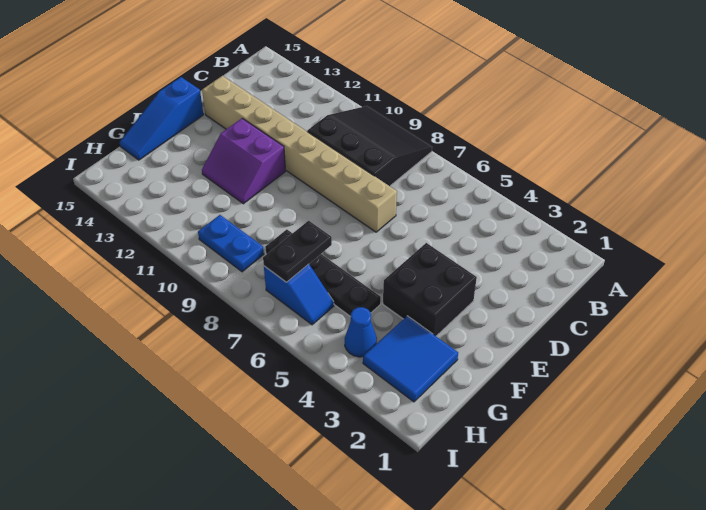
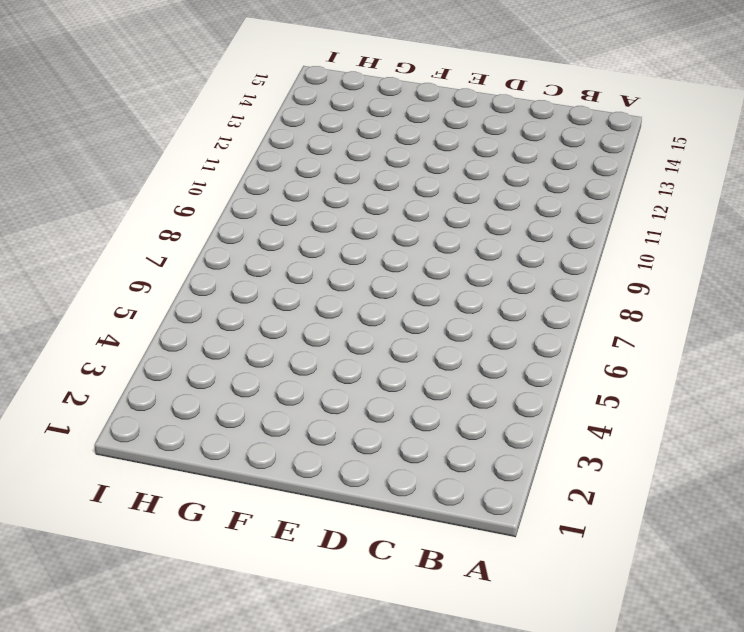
none -> black 3x3 slope [307,106,432,186]
none -> tan 1x8 brick [202,76,397,232]

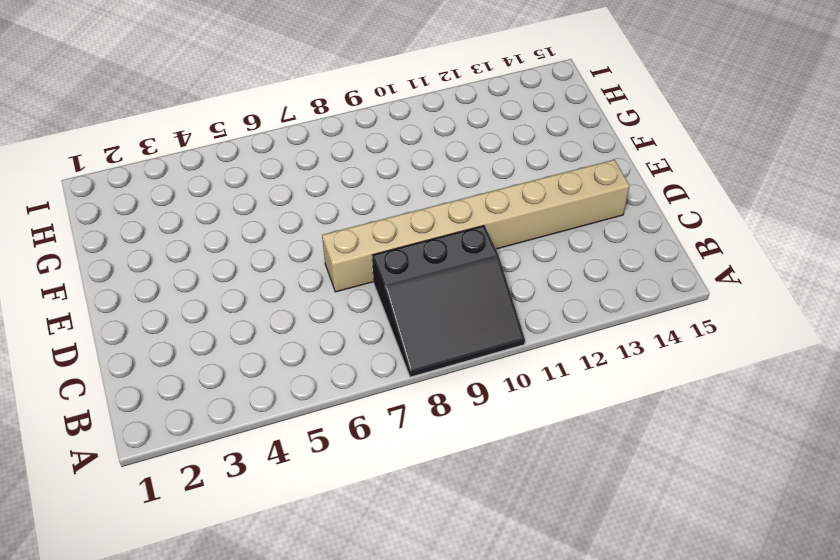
none -> black 2x2 brick [383,243,477,336]
none -> purple 2x2 slope [202,118,286,204]

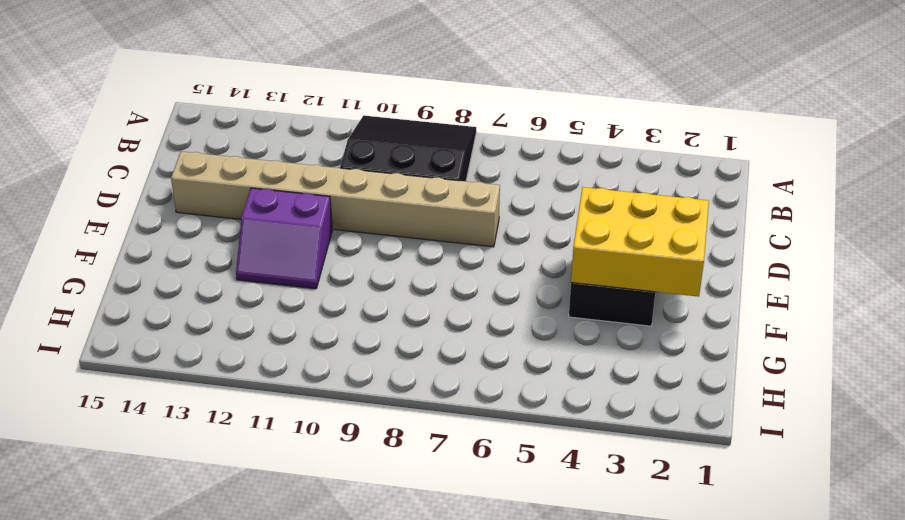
yellow 2x3 brick [571,187,709,297] -> none
none -> blue 1x3 slope [119,77,203,160]
none -> blue 2x2 tile [363,316,458,402]

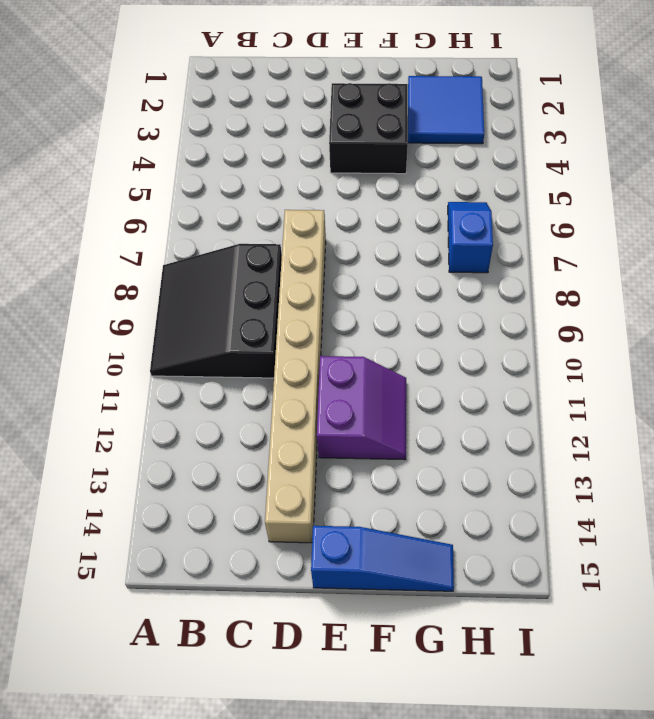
none -> black 1x4 plate [265,230,381,317]
none -> blue 1x1 cone [345,307,377,357]

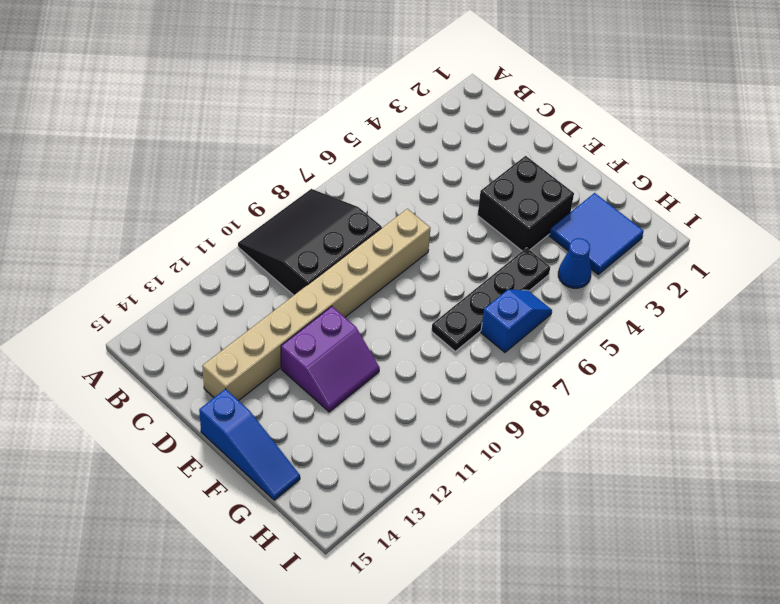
none -> blue 1x2 plate [198,215,264,272]
none -> black 1x2 plate [263,221,332,282]

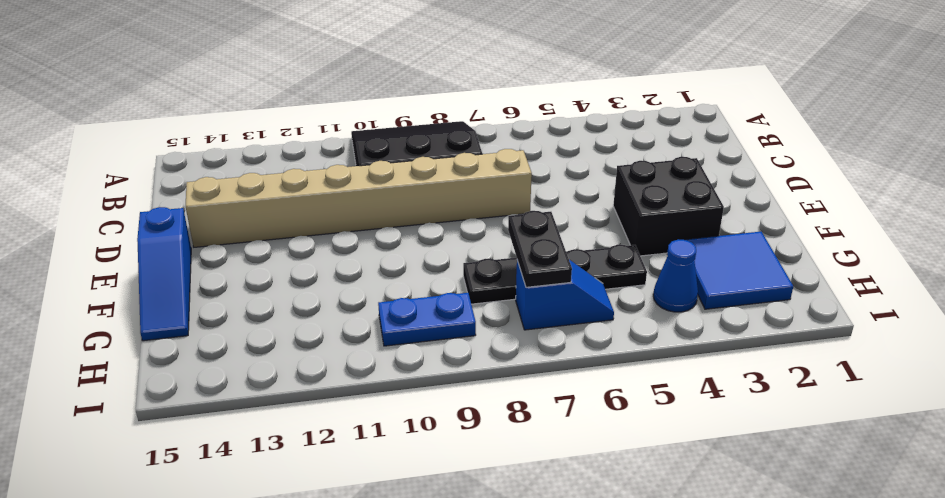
none -> purple 2x2 slope [202,118,286,204]

